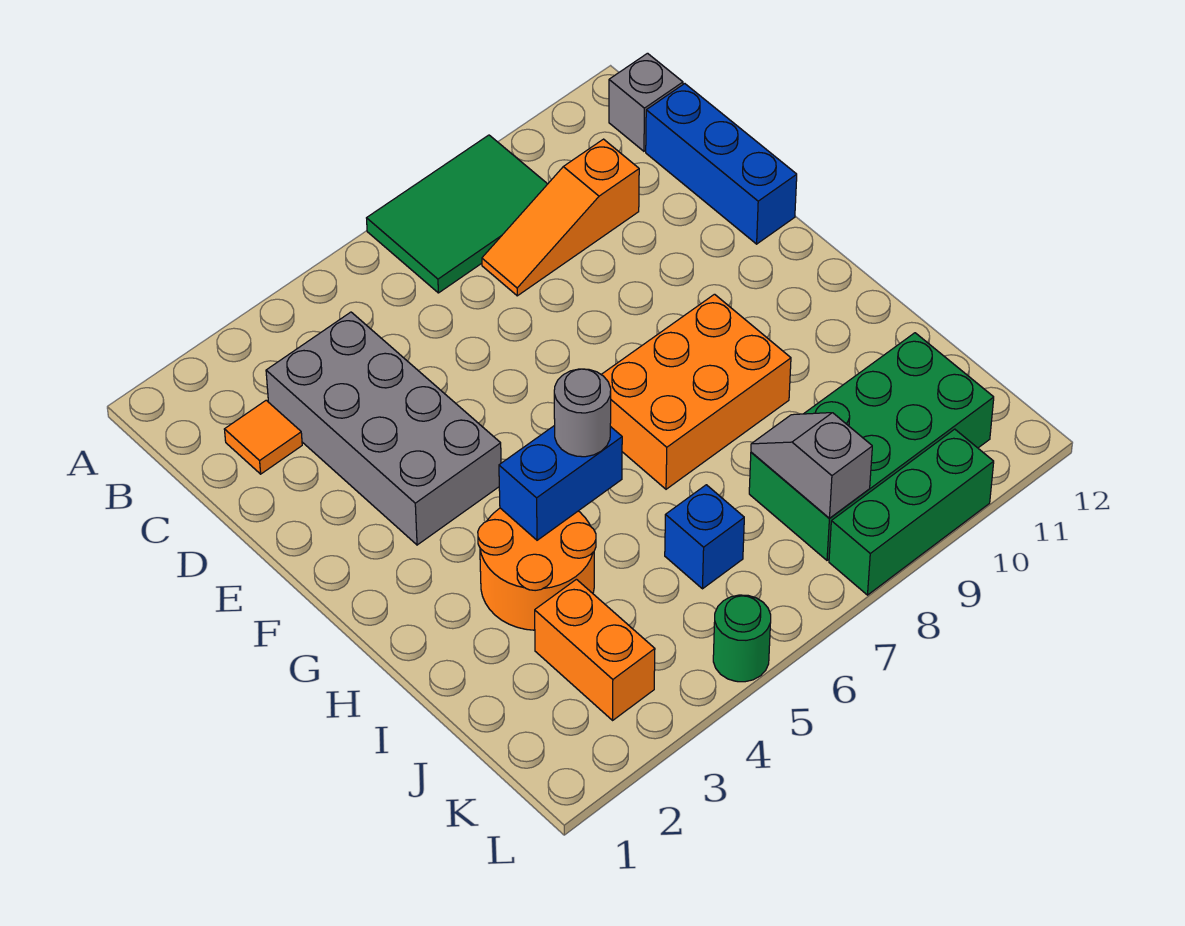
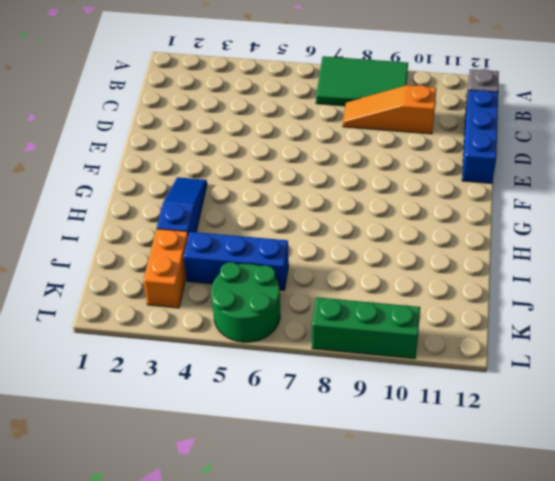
blue 1x3 slope [157,177,207,235] -> orange 2x2 round brick [478,508,596,630]
blue 1x3 brick [184,232,289,290] -> blue 1x1 brick [665,485,744,589]
green 2x2 round brick [211,262,280,342] -> green 1x1 round brick [713,595,771,682]
none -> orange 1x1 tile [224,400,302,474]
none -> grey 2x4 brick [266,312,501,545]
none -> orange 2x3 brick [601,294,791,489]

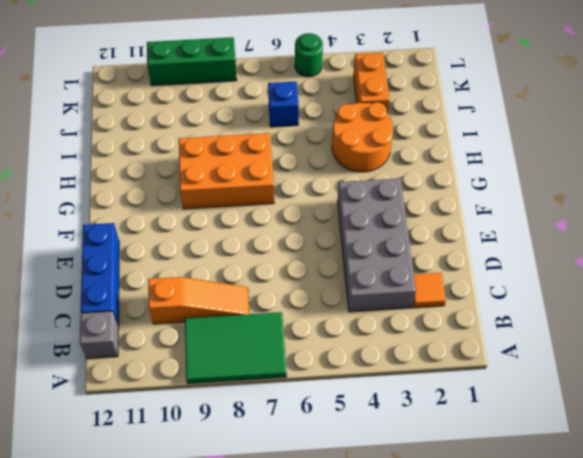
none -> green 2x4 brick [749,333,994,560]
none -> blue 1x2 brick [499,425,622,540]
none -> grey 1x2 slope [751,413,872,518]

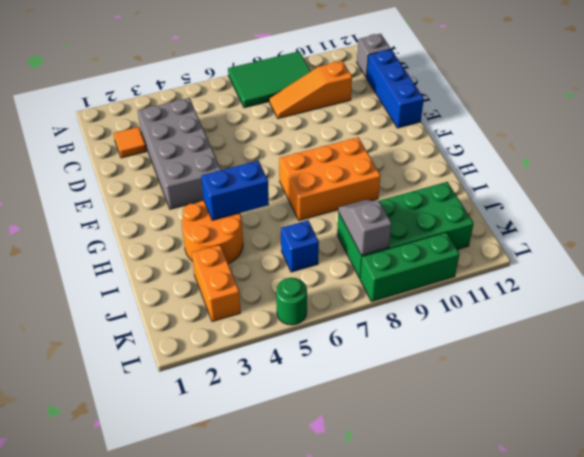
none -> grey 1x1 round brick [554,369,611,457]

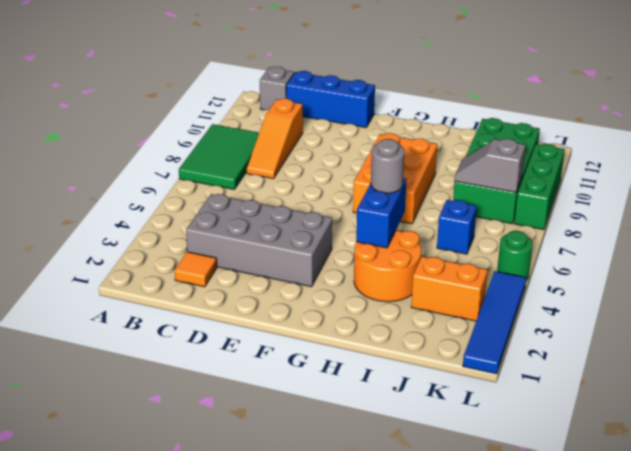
blue 1x4 tile [463,271,526,374] -> none

